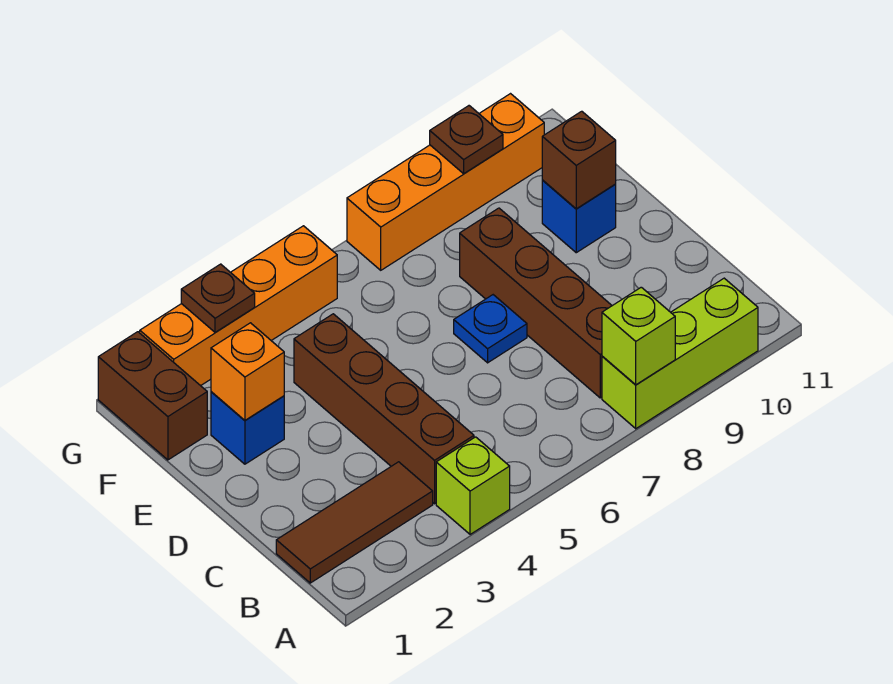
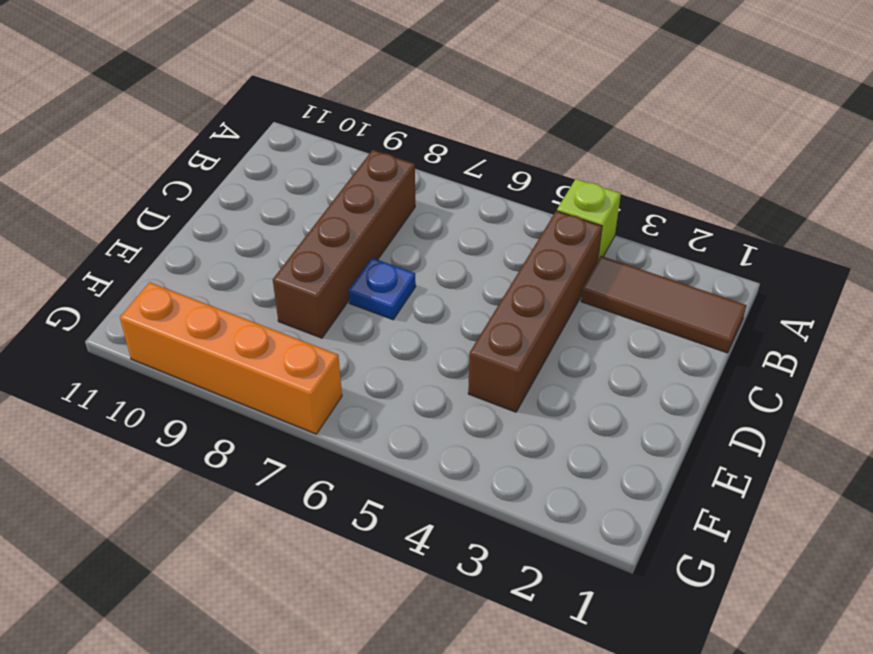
none -> lime 1x3 brick [602,278,758,429]
none -> blue 1x1 brick [211,392,284,464]
none -> blue 1x1 brick [542,180,616,253]

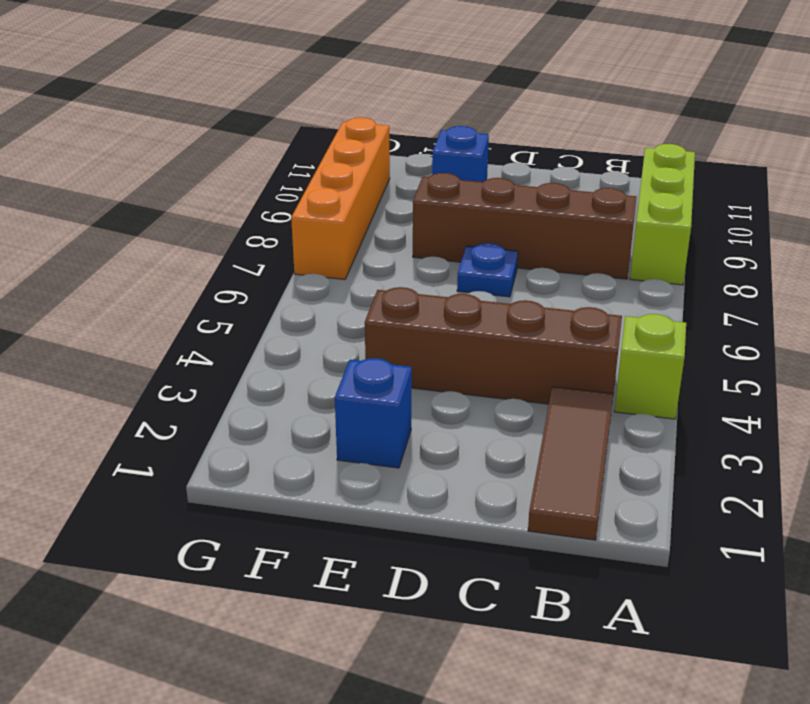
none -> brown 1x2 brick [98,332,207,460]
none -> orange 1x4 brick [140,226,337,386]
none -> lime 1x1 brick [602,287,675,385]

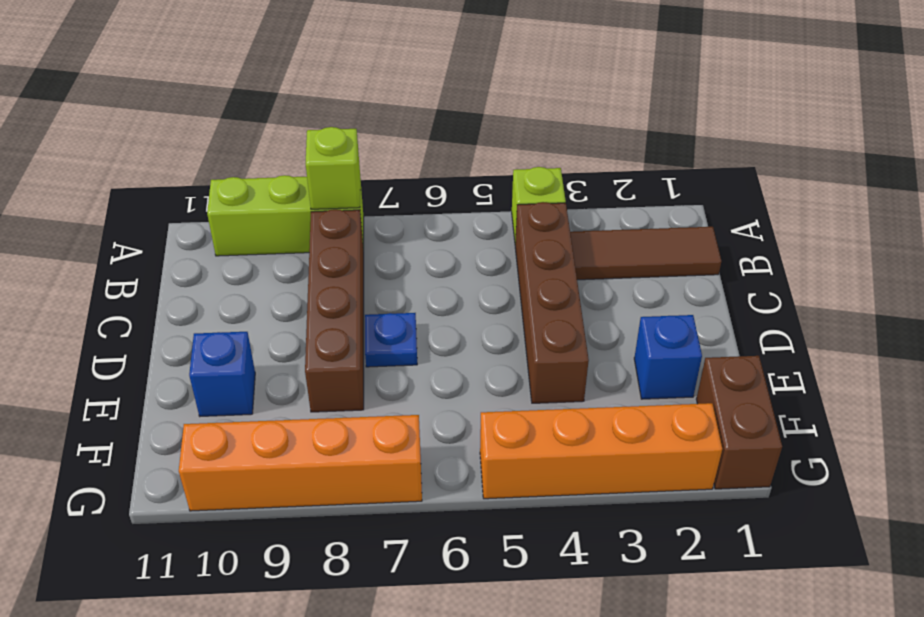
none -> orange 1x1 brick [211,323,284,420]
none -> brown 1x1 brick [542,111,616,209]
none -> brown 1x1 plate [181,264,255,333]

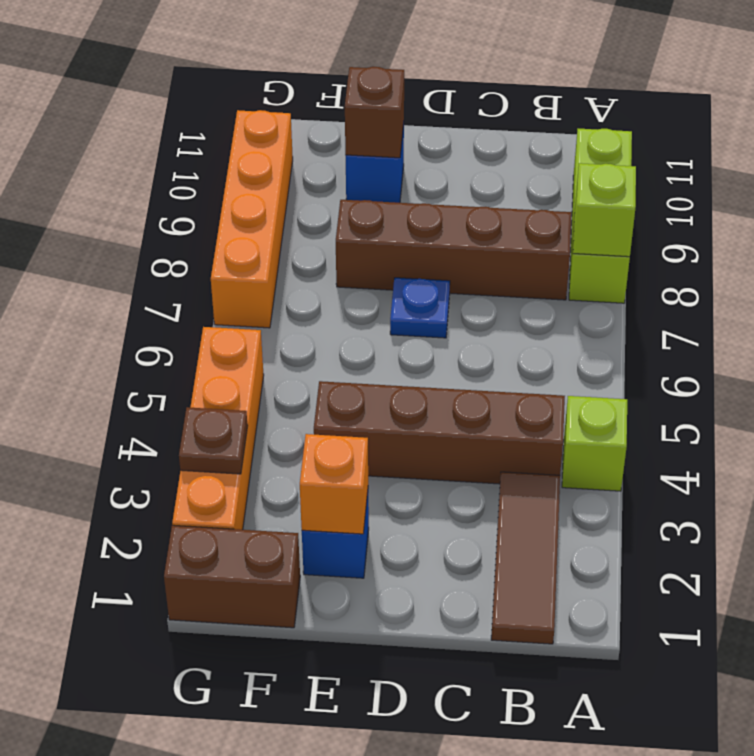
none -> brown 1x1 plate [430,106,503,174]

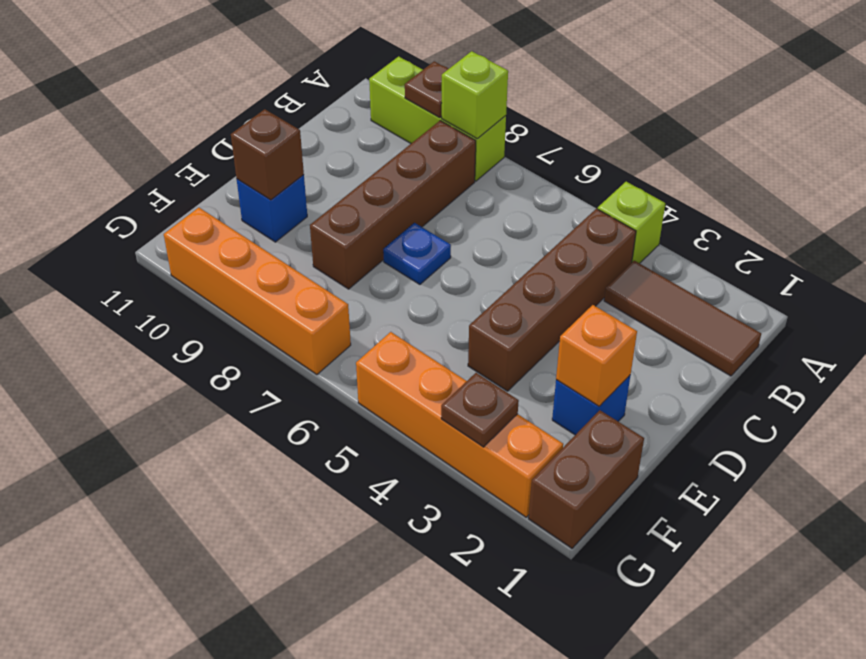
brown 1x1 plate [405,61,448,117] -> brown 1x1 plate moved to [430,106,503,174]

